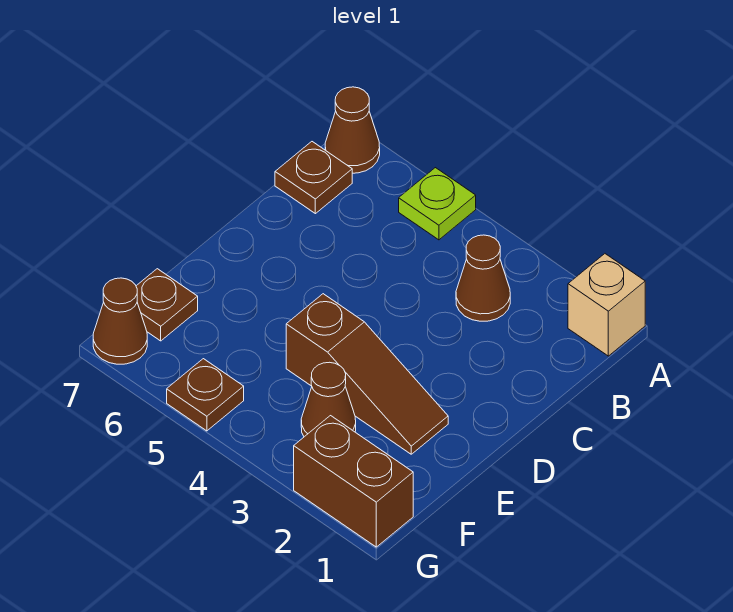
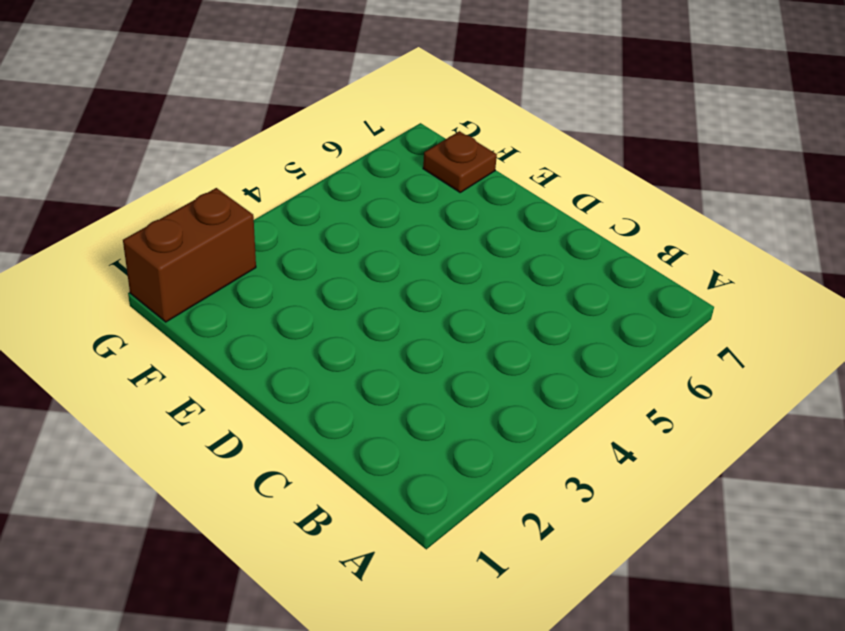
none -> tan 1x1 brick [568,254,645,356]
none -> lime 1x1 plate [399,168,476,240]

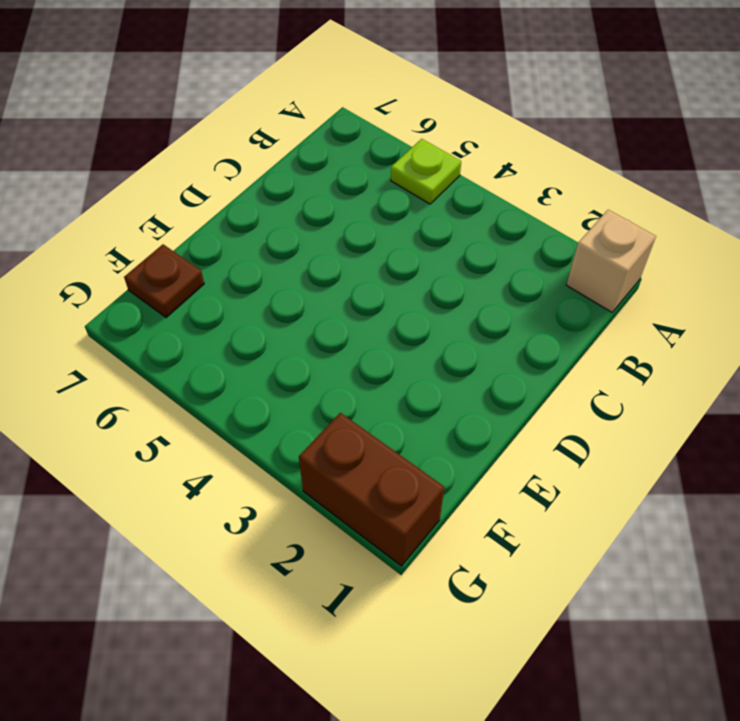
none -> brown 1x1 cone [325,87,380,173]
none -> brown 1x1 cone [456,235,510,321]

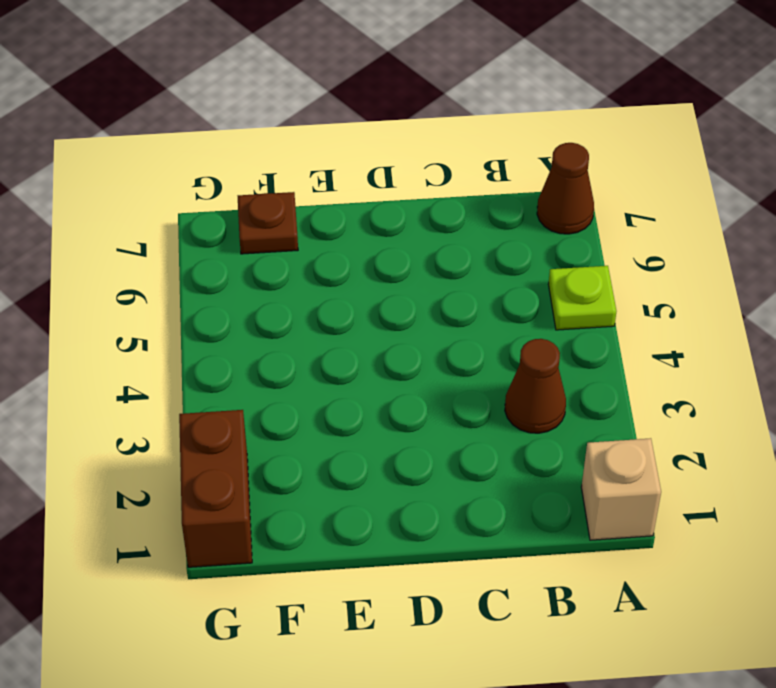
none -> brown 1x1 plate [275,142,352,214]
none -> brown 1x3 slope [286,294,448,454]

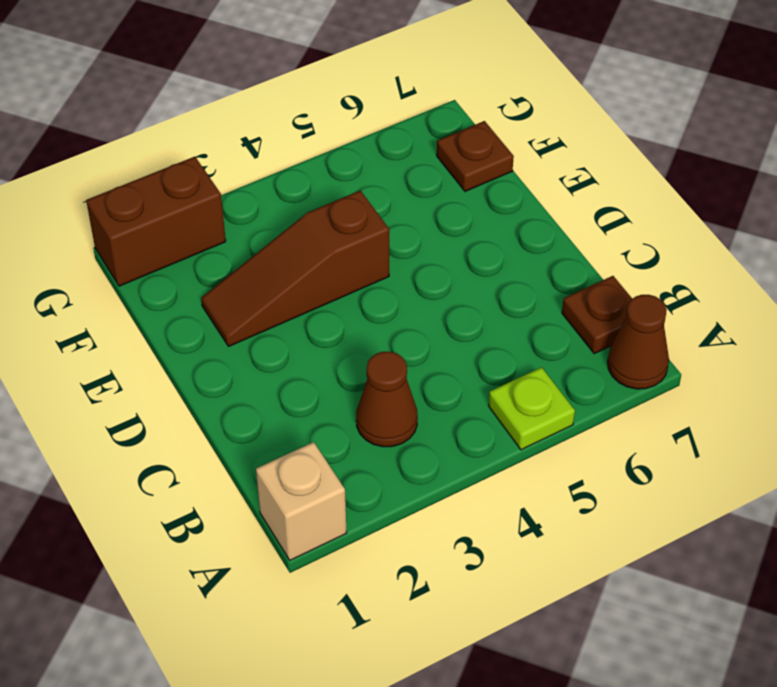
none -> brown 1x1 cone [301,362,356,437]
none -> brown 1x1 plate [167,359,244,431]

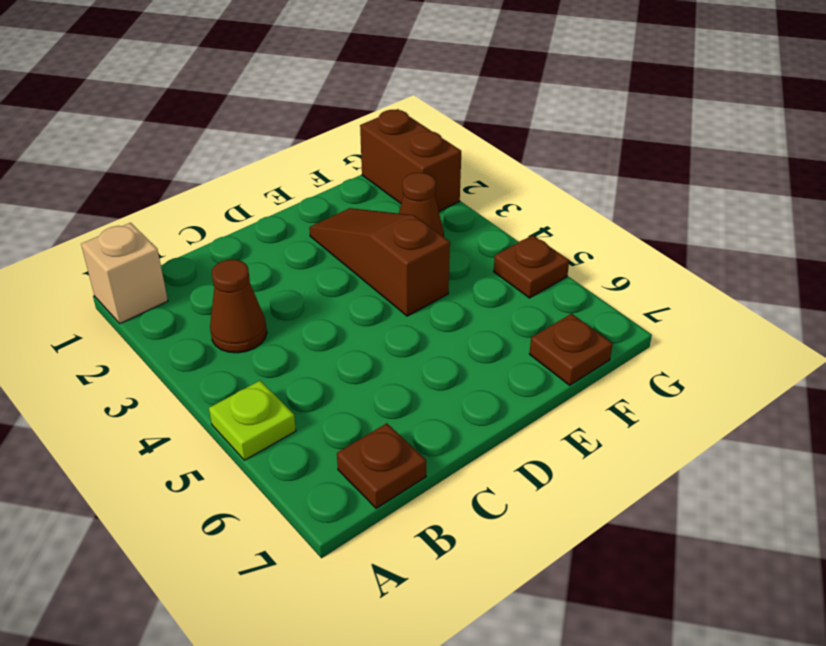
none -> brown 1x1 cone [325,87,380,173]
none -> brown 1x1 cone [93,278,147,364]

